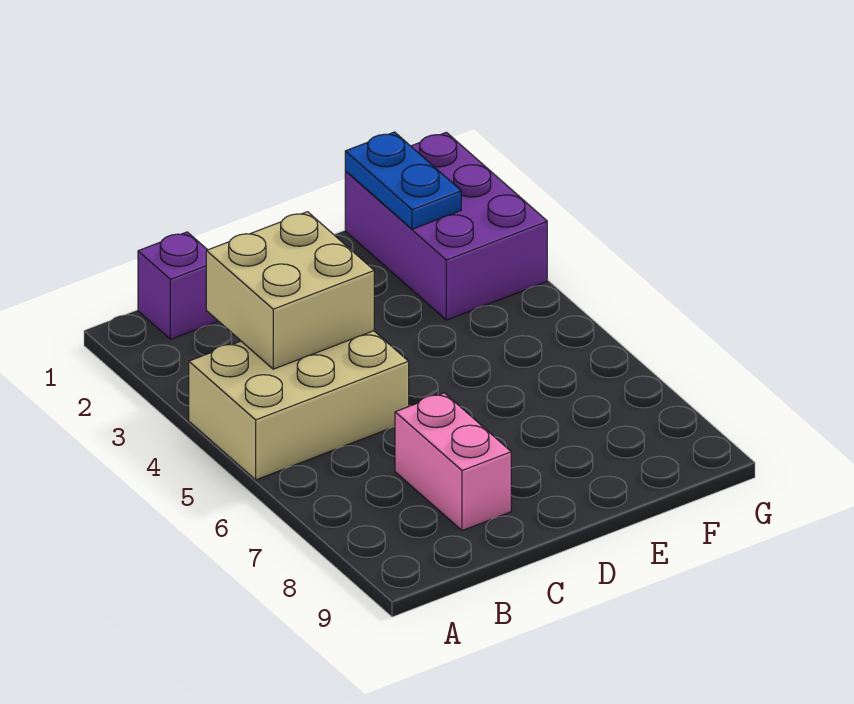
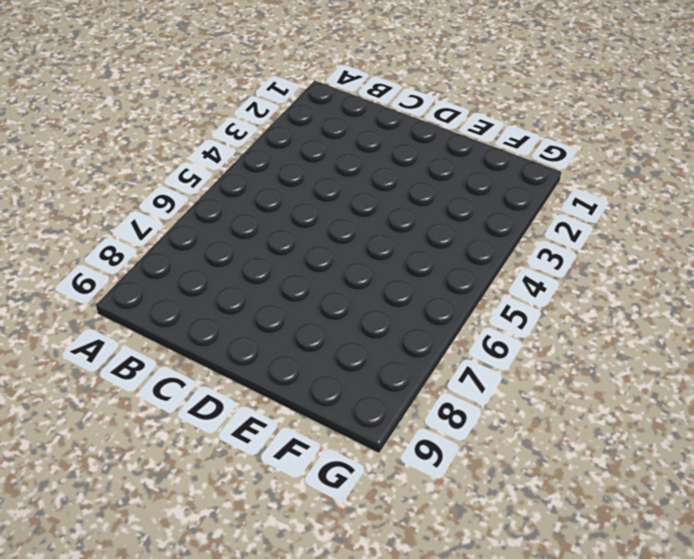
none -> tan 2x3 brick [189,331,409,480]
none -> purple 1x1 brick [138,232,218,339]

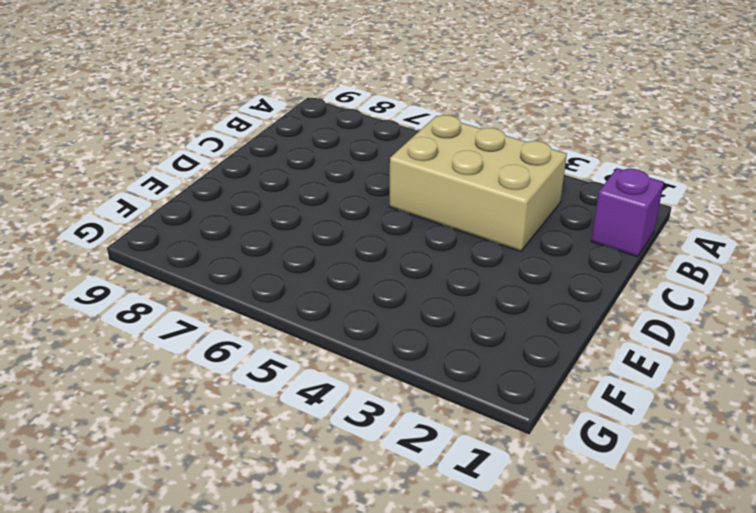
tan 2x3 brick [389,115,567,251] -> tan 2x3 brick turned to [189,331,409,480]
none -> pink 1x2 brick [395,393,511,531]
none -> purple 2x3 brick [345,132,547,320]

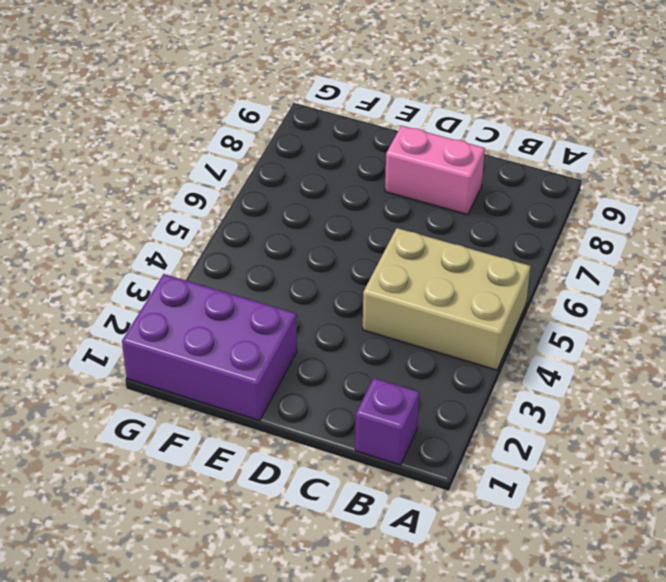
pink 1x2 brick [385,126,485,215] -> pink 1x2 brick turned to [395,393,511,531]
purple 2x3 brick [122,274,297,421] -> purple 2x3 brick turned to [345,132,547,320]
none -> tan 2x2 brick [206,212,374,369]
none -> blue 1x2 plate [345,132,461,229]

